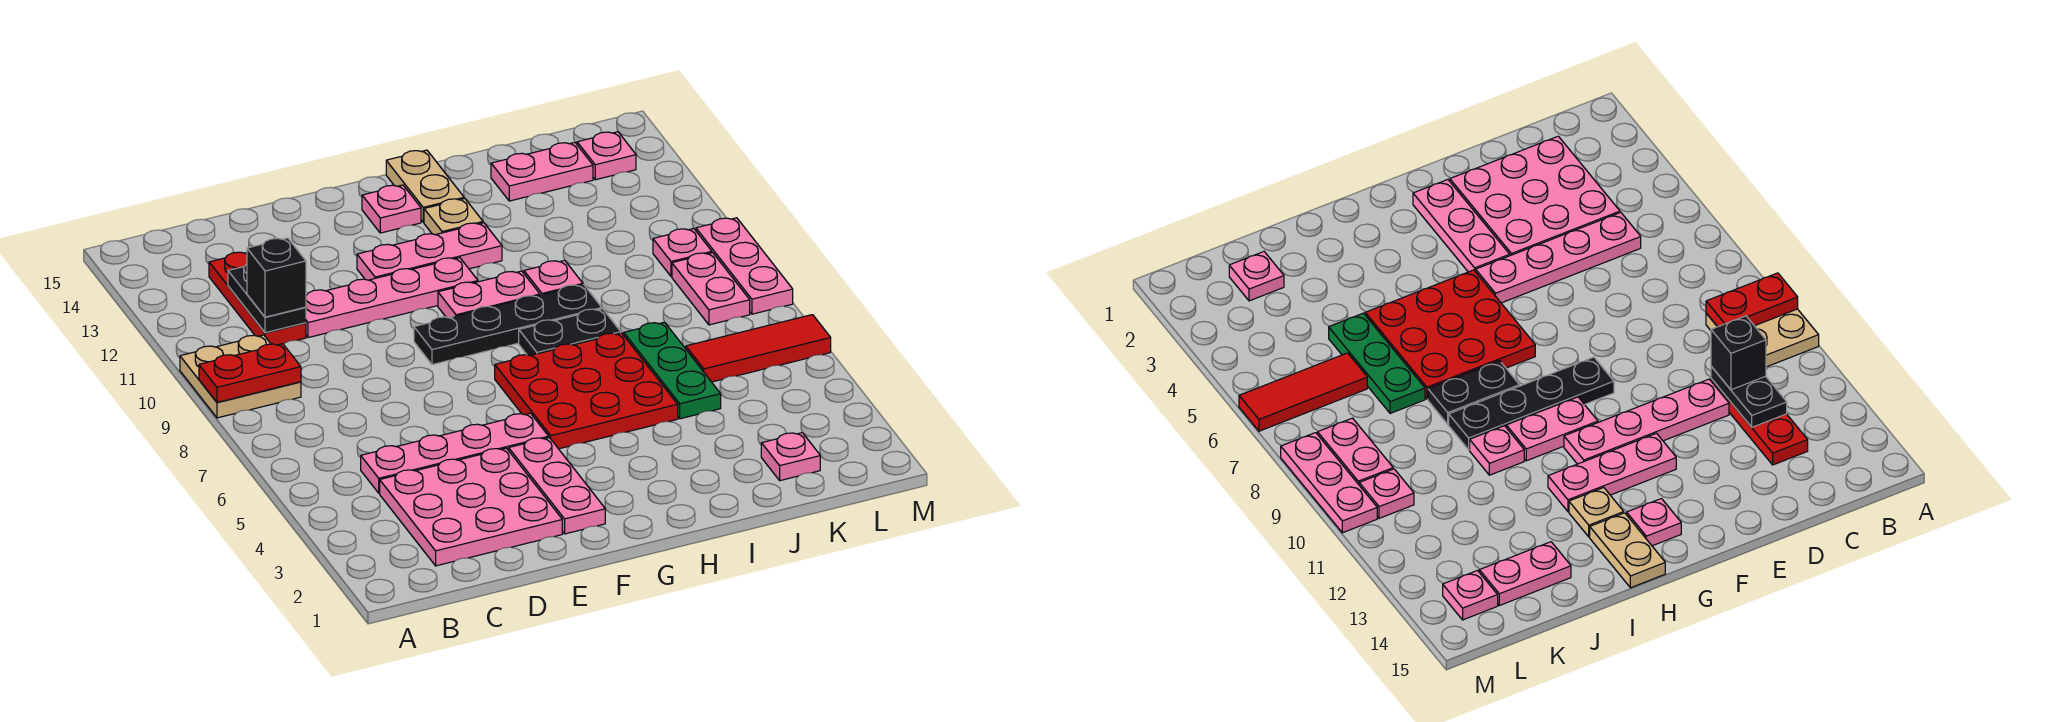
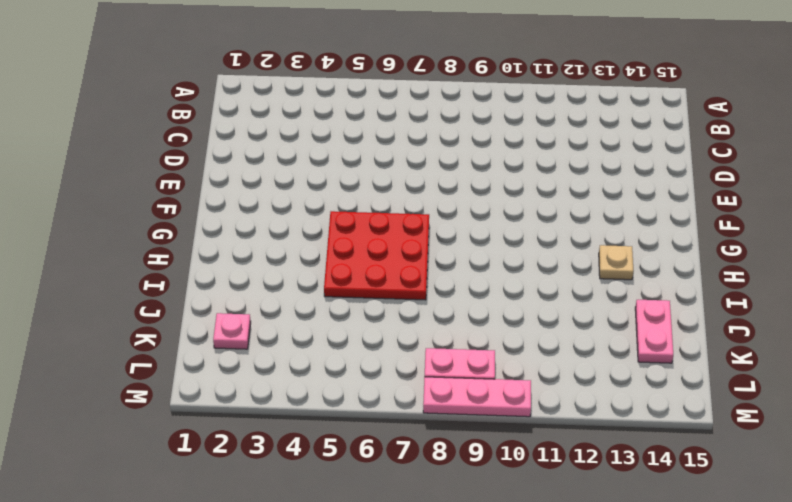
none -> tan 2x2 plate [180,335,301,418]
none -> pink 3x3 plate [380,448,562,566]
none -> pink 1x4 plate [361,413,549,493]

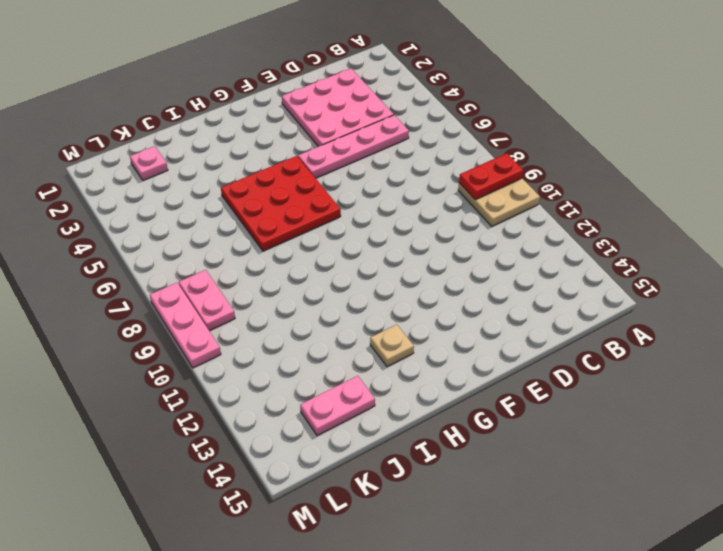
none -> red 1x3 plate [209,252,306,345]
none -> pink 1x4 plate [306,258,478,338]
none -> pink 1x3 plate [509,438,605,534]

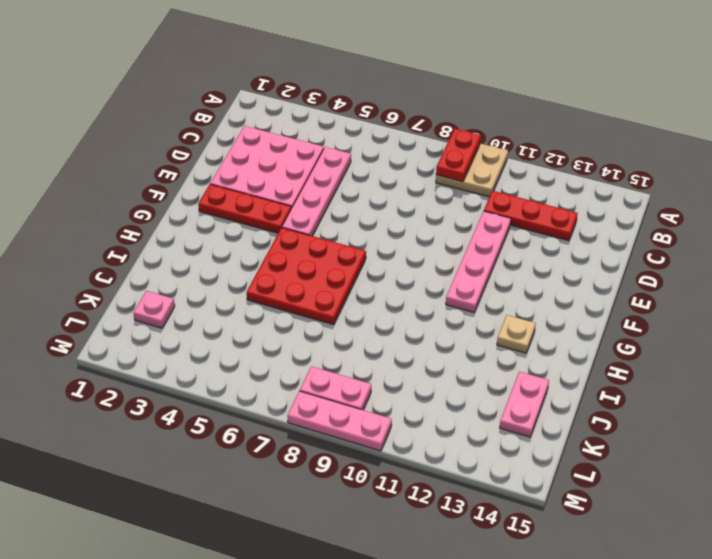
red 1x3 plate [198,184,291,233] -> pink 1x3 plate [509,438,605,534]
none -> black 1x4 plate [414,285,602,365]
none -> pink 1x3 plate [357,223,502,280]
none -> pink 1x2 plate [438,271,540,318]

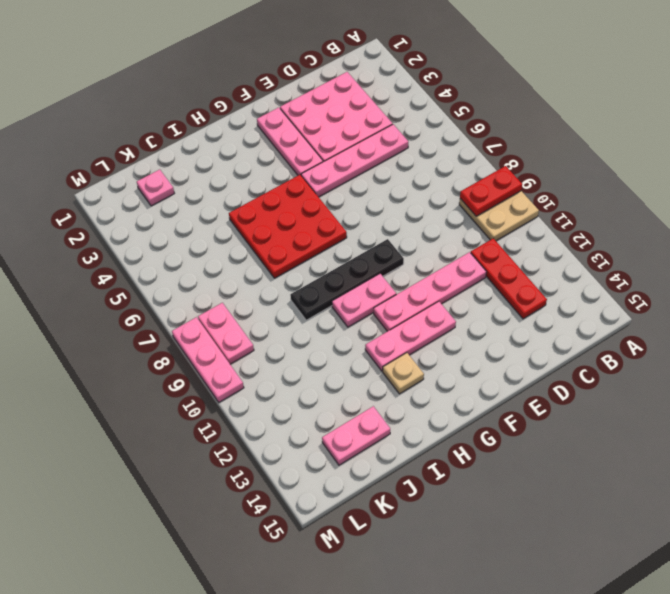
none -> pink 1x1 plate [362,185,421,233]
none -> black 1x2 plate [519,309,621,356]
none -> tan 1x2 plate [386,150,464,222]

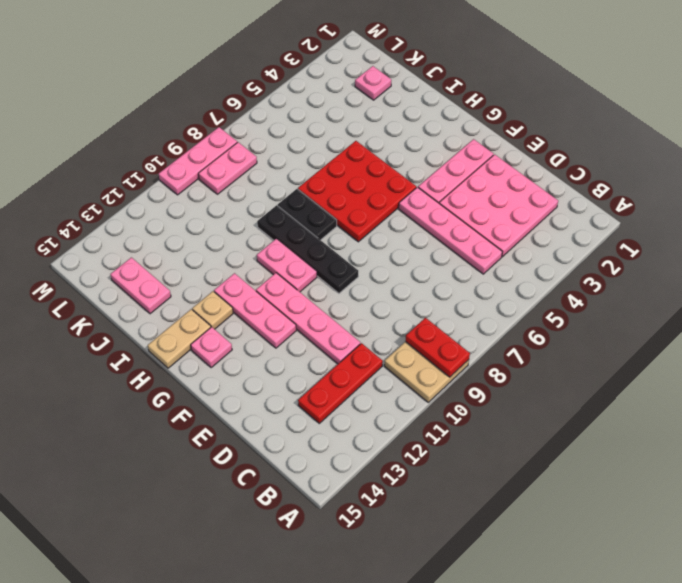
none -> pink 1x1 plate [524,260,583,295]
none -> green 1x3 plate [624,322,721,419]
none -> red 1x3 tile [686,315,831,382]

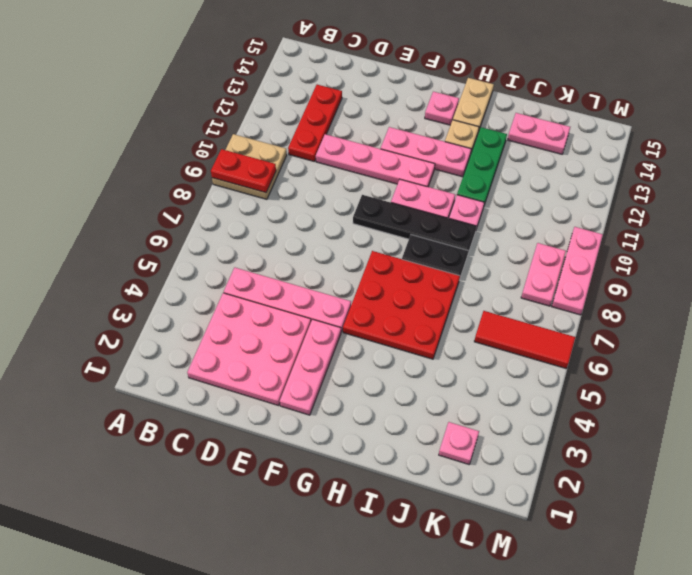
green 1x3 plate [457,127,507,205] -> green 1x3 plate moved to [624,322,721,419]
none -> pink 1x1 plate [653,228,712,276]
none -> pink 1x1 plate [577,132,636,180]
none -> black 1x2 plate [228,264,306,333]

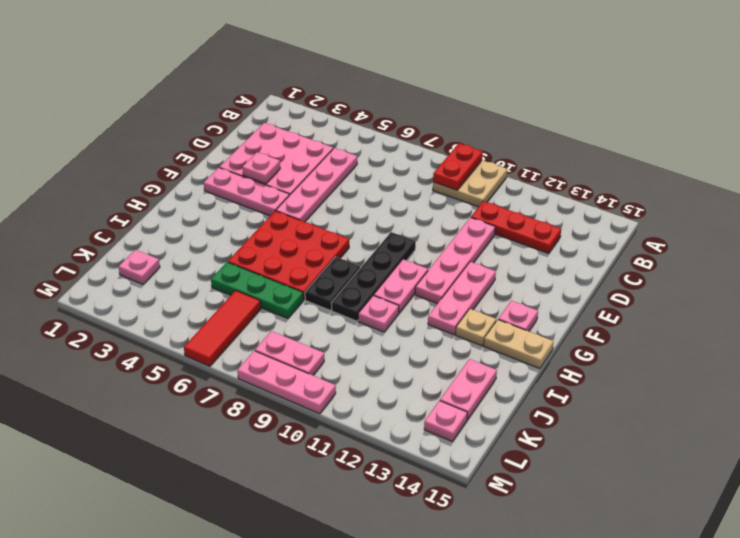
pink 1x1 plate [242,152,280,184] -> pink 1x1 plate moved to [653,228,712,276]
none -> black 1x2 plate [228,264,306,333]
none -> black 1x1 brick [247,238,306,317]

